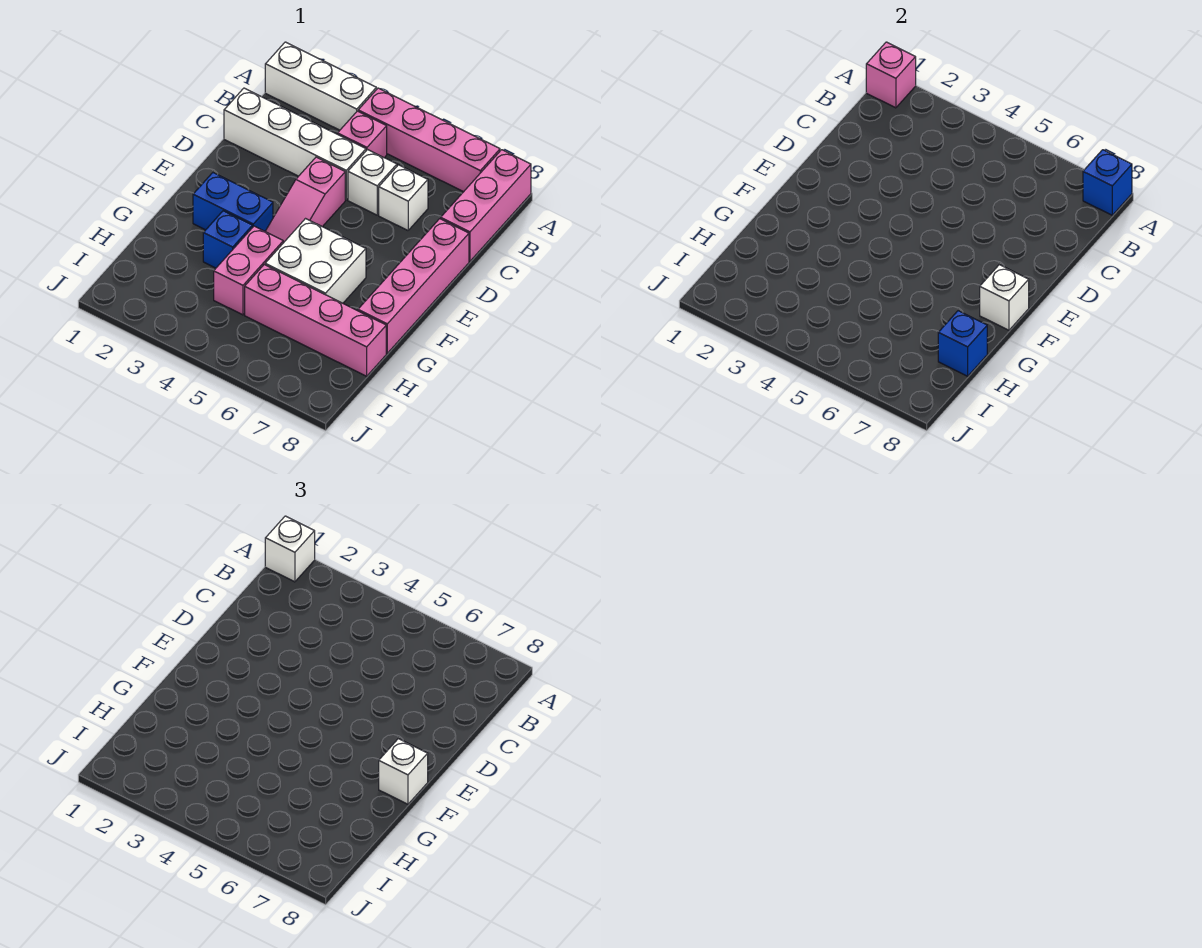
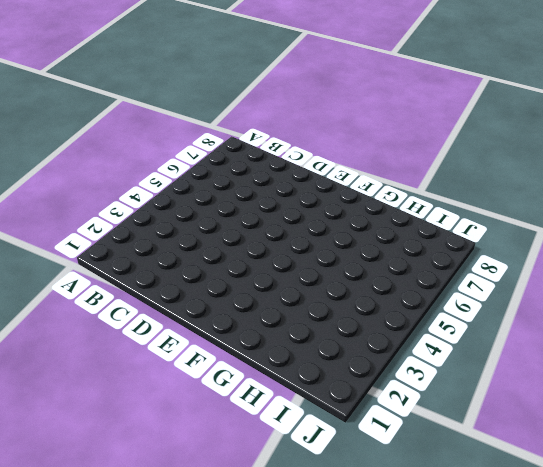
none -> white 1x3 brick [265,42,376,130]
none -> pink 1x4 brick [358,88,500,192]
none -> pink 1x3 brick [441,150,531,261]

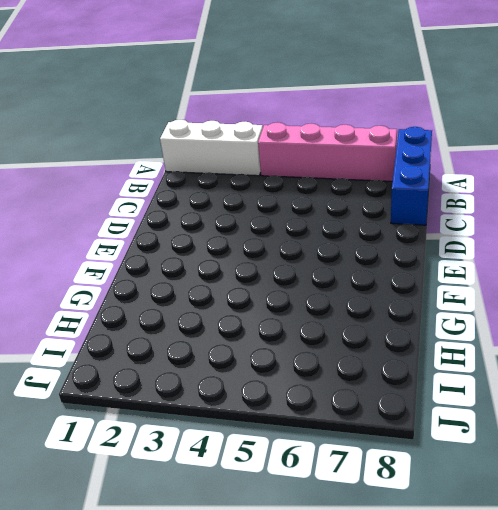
blue 1x3 brick [391,127,432,225] -> pink 1x3 brick [441,150,531,261]
none -> pink 1x1 brick [338,111,387,158]
none -> white 1x4 brick [224,88,366,200]
none -> white 1x1 brick [348,150,397,215]

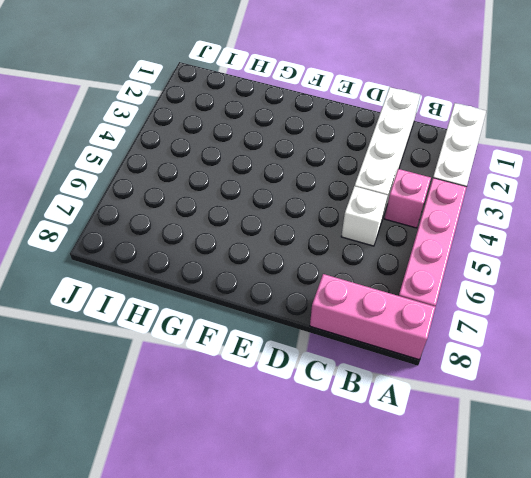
none -> white 1x1 brick [379,165,428,230]
none -> pink 1x3 slope [265,157,345,243]
none -> pink 1x4 brick [358,219,469,353]

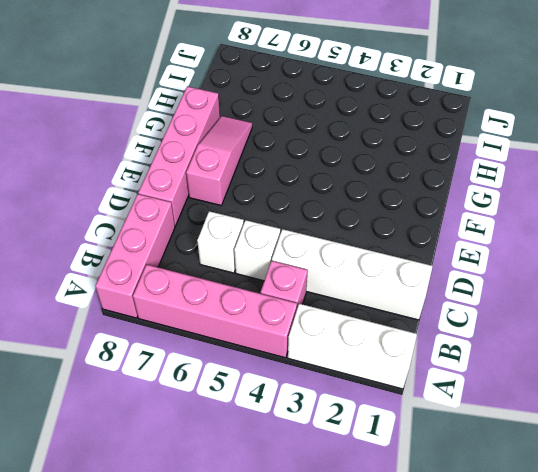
pink 1x3 slope [186,116,252,205] -> pink 1x3 slope moved to [265,157,345,243]
none -> blue 1x2 brick [193,173,273,231]
none -> white 2x2 brick [265,219,366,303]
none -> blue 1x1 brick [203,211,252,268]

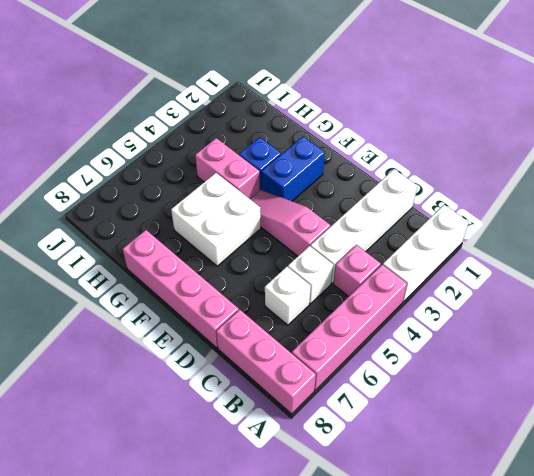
none -> pink 1x4 brick [245,265,386,376]
none -> pink 1x1 brick [866,42,916,108]
none -> blue 1x1 brick [1083,150,1132,215]

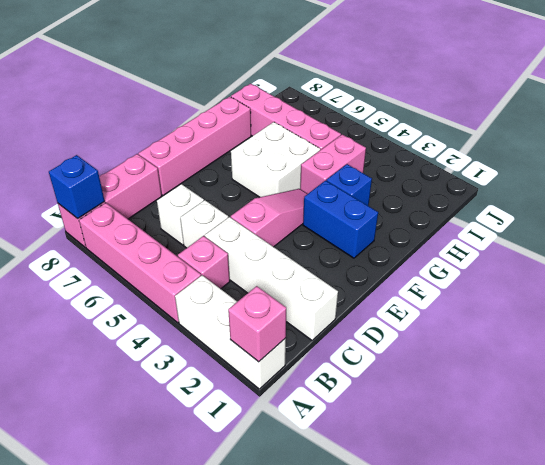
none -> white 1x1 brick [980,265,1029,330]
none -> blue 1x1 brick [938,311,987,376]
none -> white 1x1 brick [265,516,315,582]

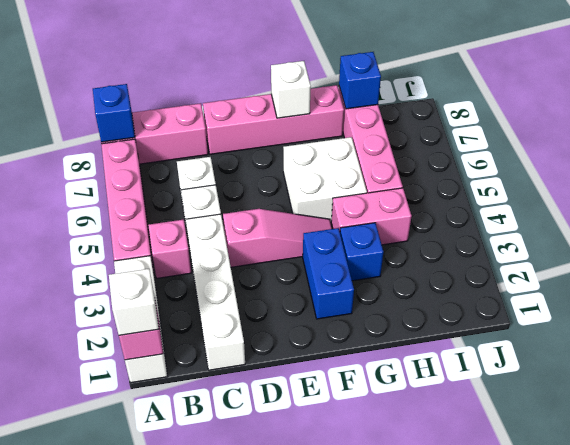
none -> white 1x1 brick [379,739,428,804]

